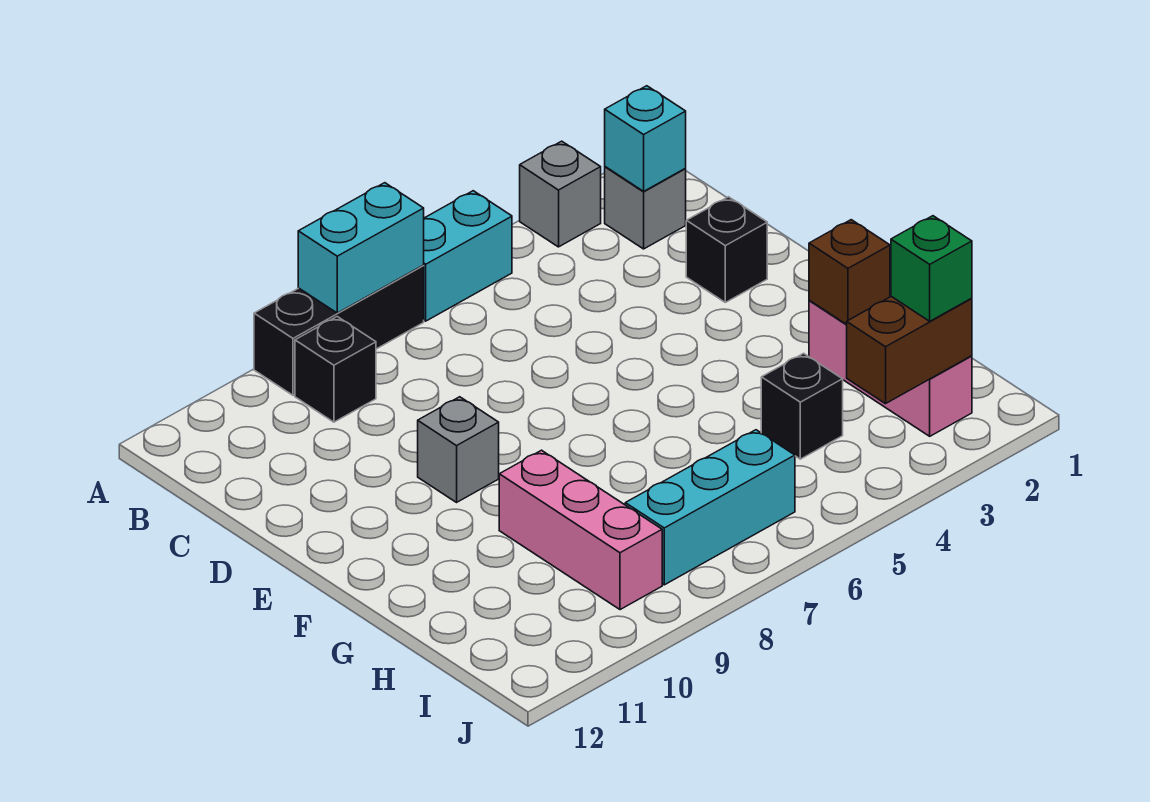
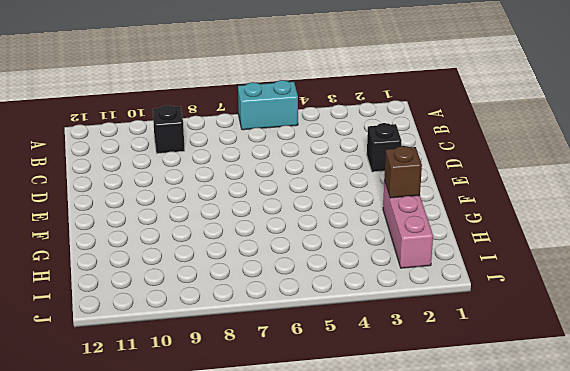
none -> grey 1x1 brick [520,141,601,247]
none -> black 1x3 brick [254,266,424,395]
none -> grey 1x1 brick [605,167,686,249]

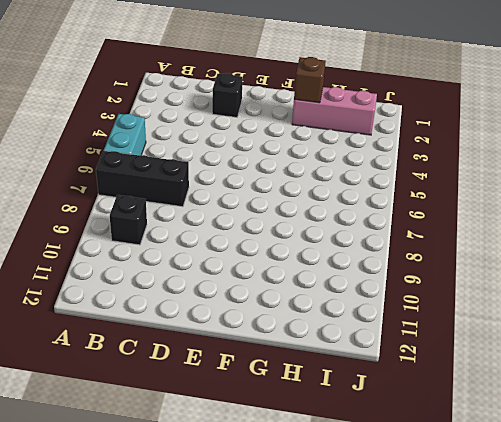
black 1x3 brick [96,151,189,207] -> black 1x3 brick turned to [254,266,424,395]
none -> grey 1x1 brick [520,141,601,247]
none -> grey 1x1 brick [605,167,686,249]
none -> grey 1x1 brick [418,397,499,502]

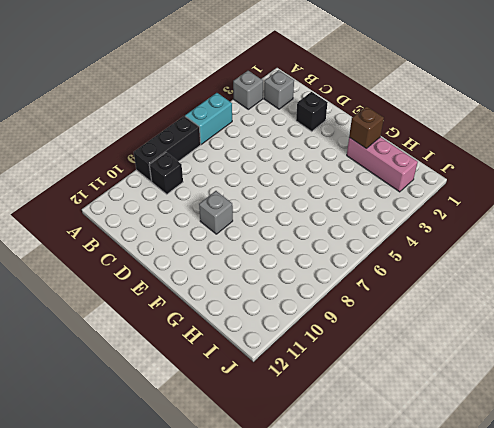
none -> pink 1x3 brick [499,450,662,610]
none -> black 1x1 brick [761,353,843,459]
none -> cyan 1x3 brick [625,430,795,585]

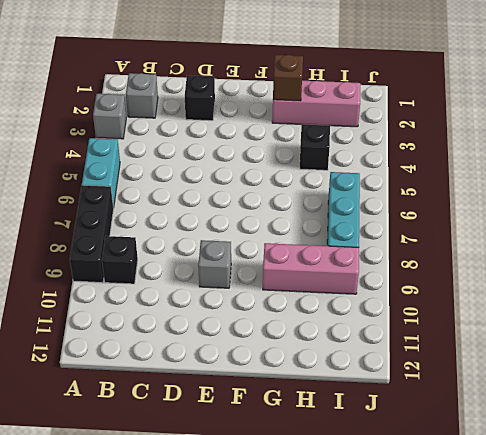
none -> cyan 1x2 brick [298,183,424,313]
none -> cyan 1x1 brick [605,86,686,191]
none -> brown 1x2 brick [847,296,972,404]

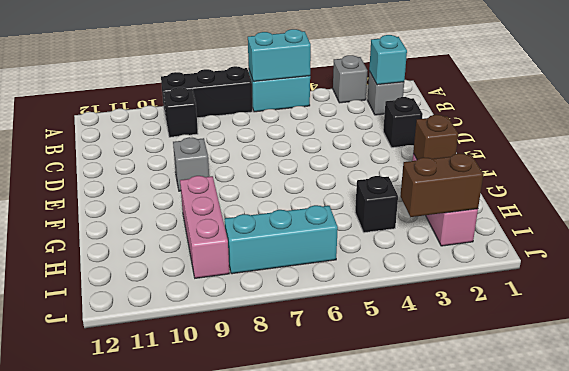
cyan 1x2 brick [248,29,311,81] -> cyan 1x2 brick moved to [298,183,424,313]
none -> green 1x1 brick [891,216,972,321]

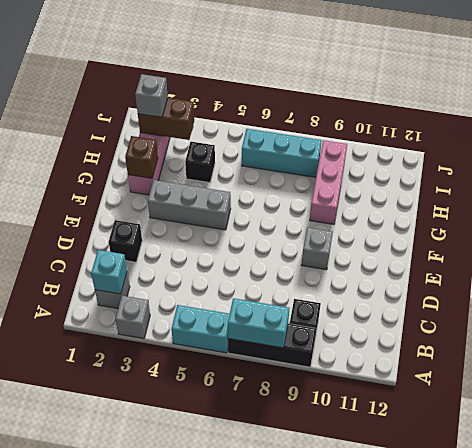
grey 1x3 brick [148,180,231,230] -> none
grey 1x1 brick [135,74,168,117] -> green 1x1 brick [891,216,972,321]

